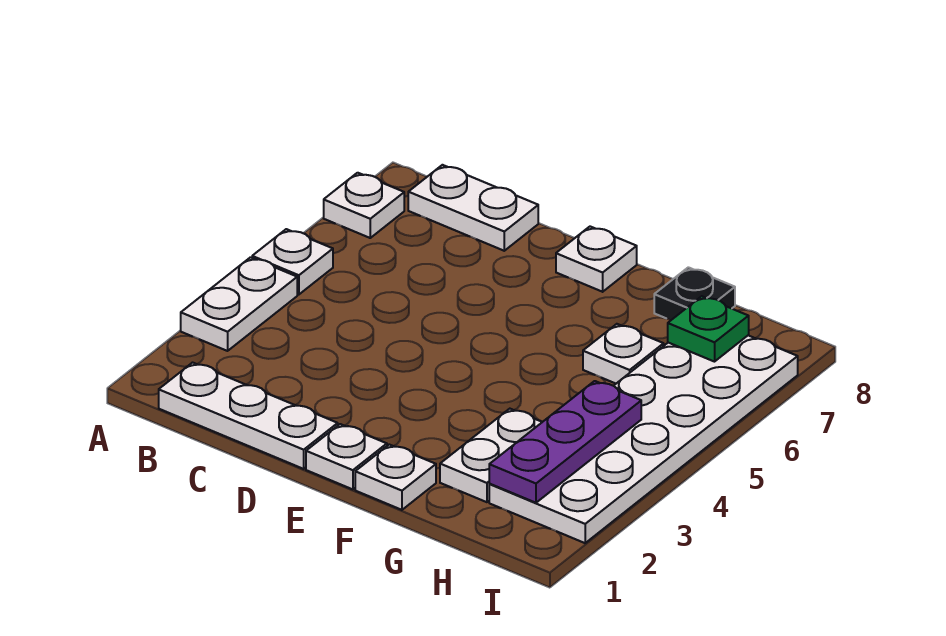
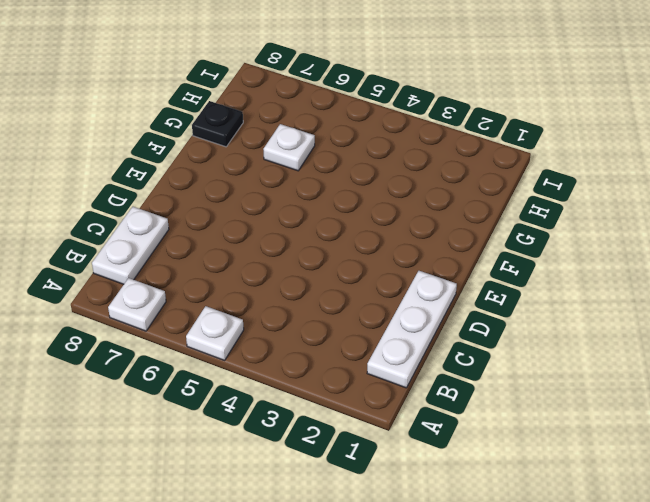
none -> white 1x2 plate [181,257,297,351]
none -> white 1x1 plate [306,424,387,489]
none -> white 1x1 plate [556,227,637,292]

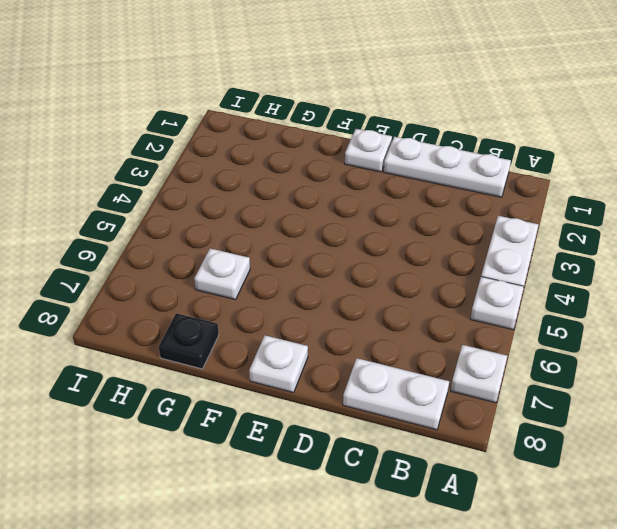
none -> white 1x1 plate [355,445,436,510]
none -> white 1x2 plate [440,409,542,502]
none -> white 2x6 plate [489,335,798,543]

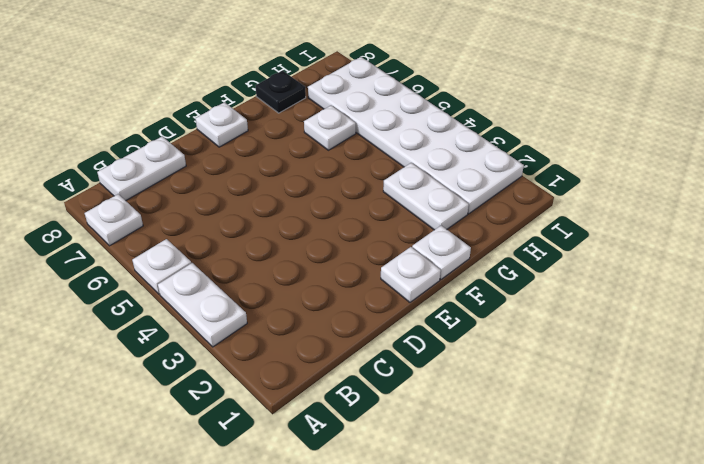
none -> white 1x3 plate [159,363,338,469]
none -> purple 1x3 plate [489,381,641,503]
none -> green 1x1 plate [668,296,749,362]

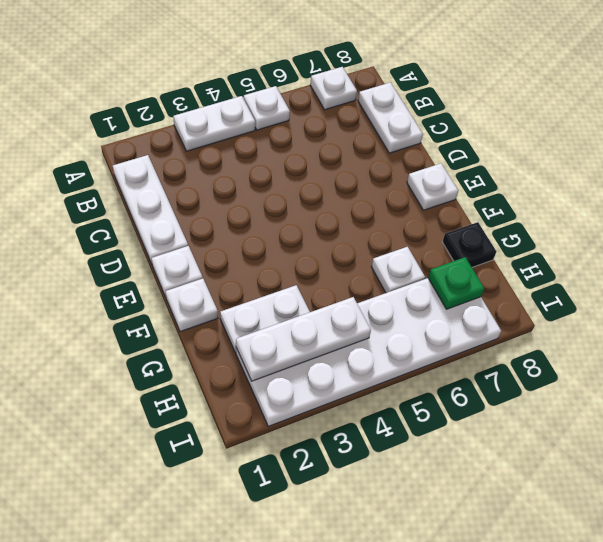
white 1x3 plate [236,297,371,381] -> purple 1x3 plate [489,381,641,503]

